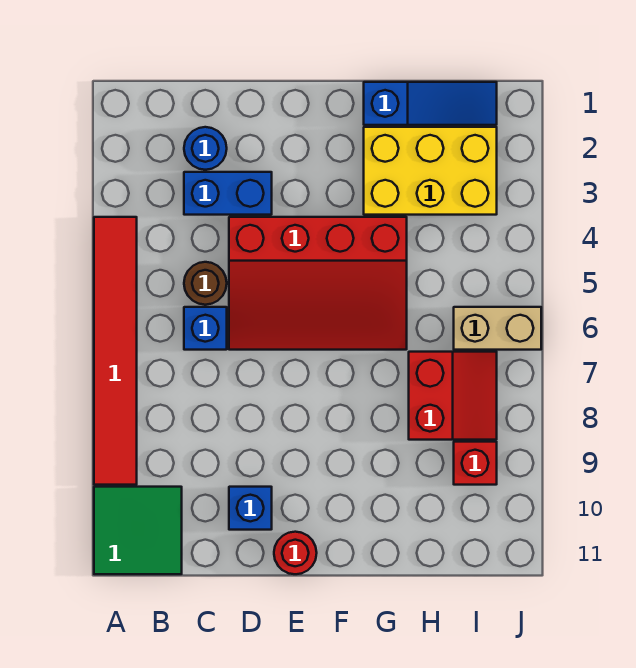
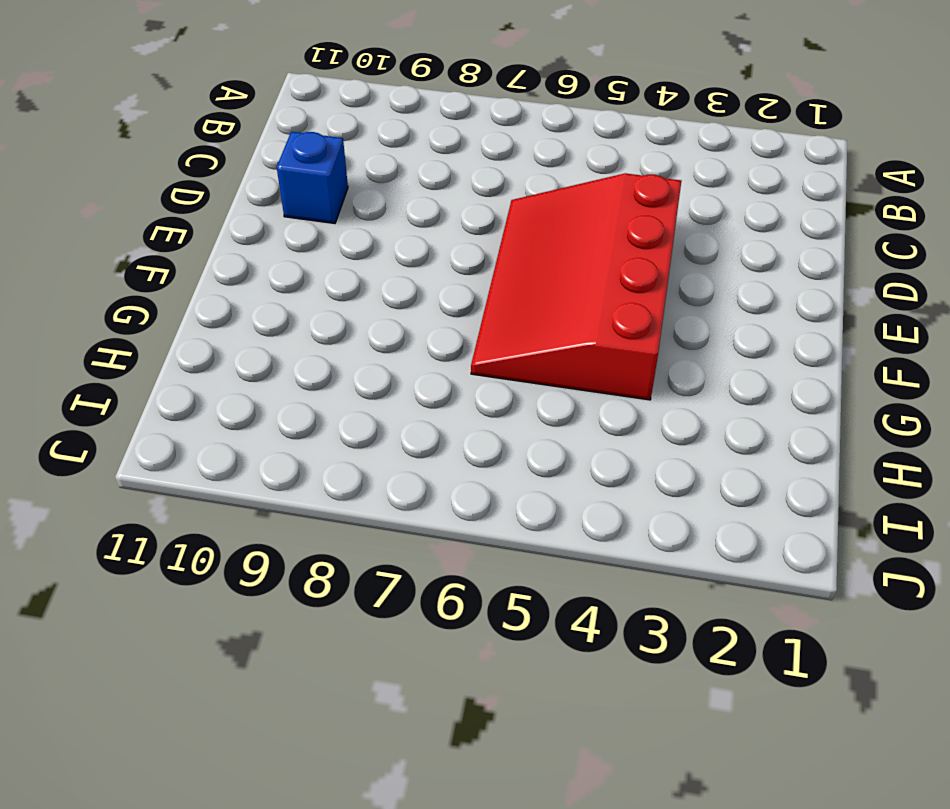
none -> red 1x6 tile [94,217,137,485]
none -> green 2x2 tile [94,487,182,574]
none -> blue 1x1 round brick [184,127,227,170]

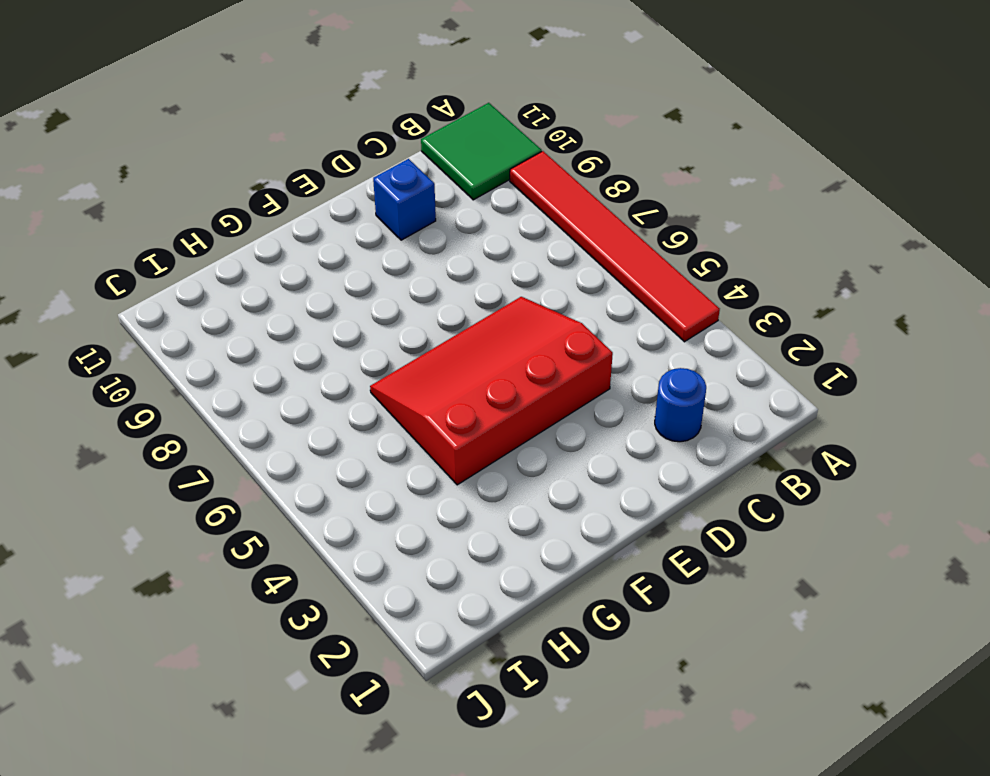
none -> blue 1x2 brick [184,172,272,215]
none -> brown 1x1 round brick [184,262,227,305]
none -> blue 1x1 brick [184,307,227,350]

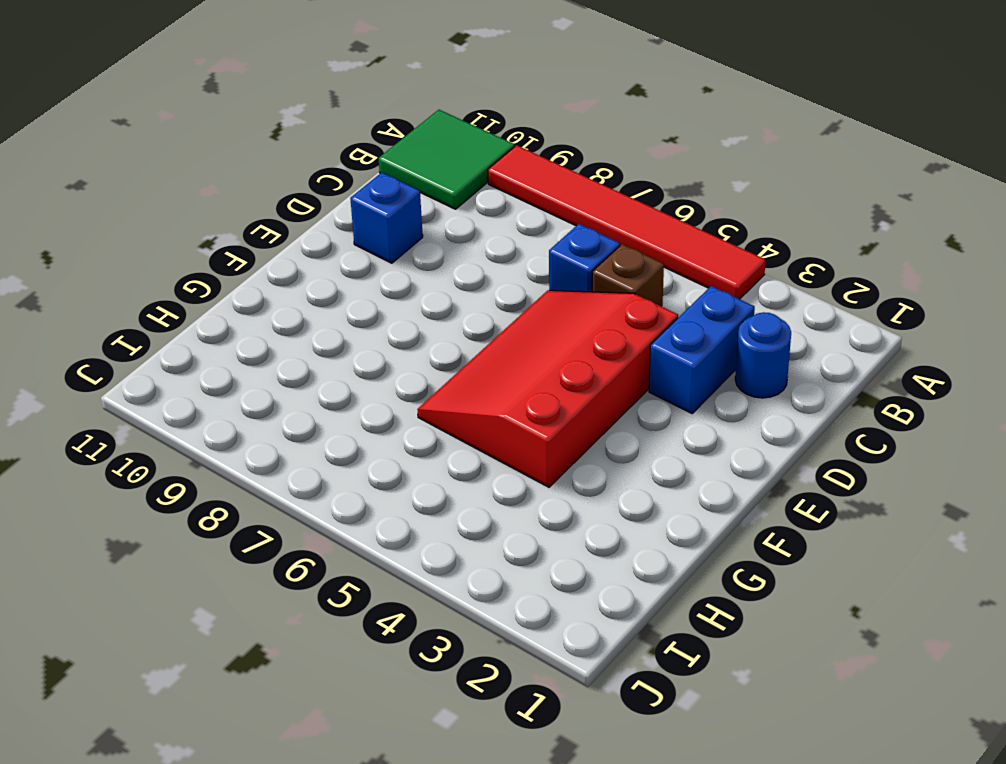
brown 1x1 brick [592,244,664,307] -> brown 1x1 round brick [184,262,227,305]
none -> red 1x1 round brick [274,532,317,574]
none -> blue 1x3 slope [364,82,497,125]
none -> yellow 2x3 brick [364,127,497,215]

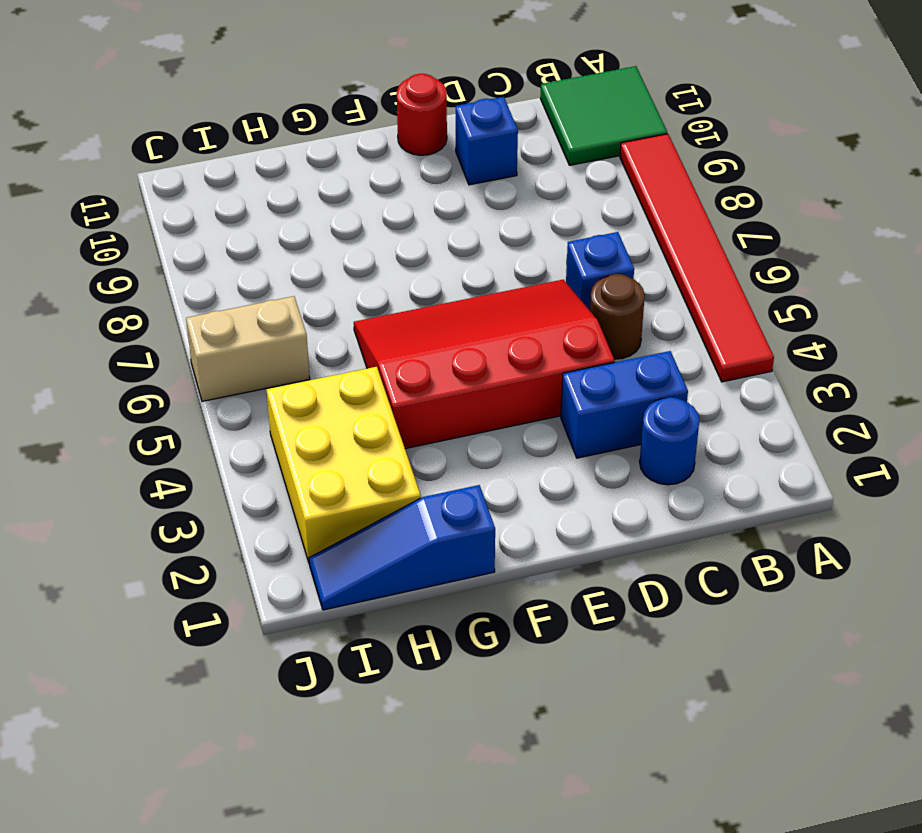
yellow 2x3 brick [266,367,421,562] -> yellow 2x3 brick turned to [364,127,497,215]
none -> red 2x2 slope [409,352,497,440]
none -> red 1x1 brick [454,442,497,485]

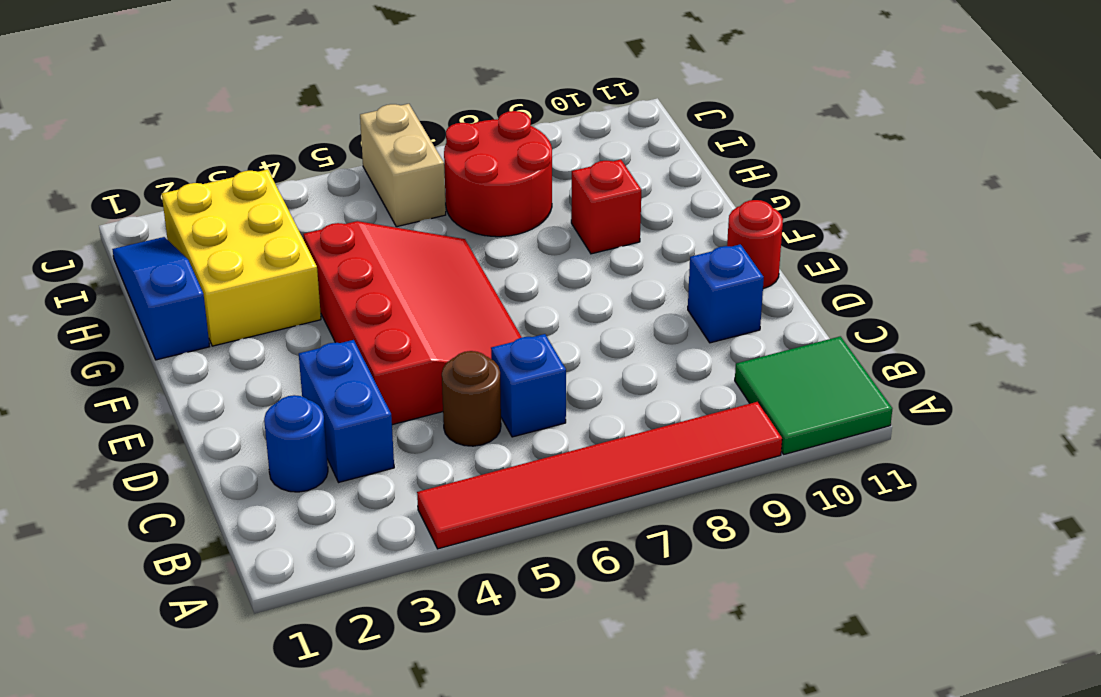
red 1x1 brick [571,159,641,254] -> red 1x1 brick moved to [454,442,497,485]
red 2x2 round brick [444,111,552,237] -> red 2x2 slope [409,352,497,440]

